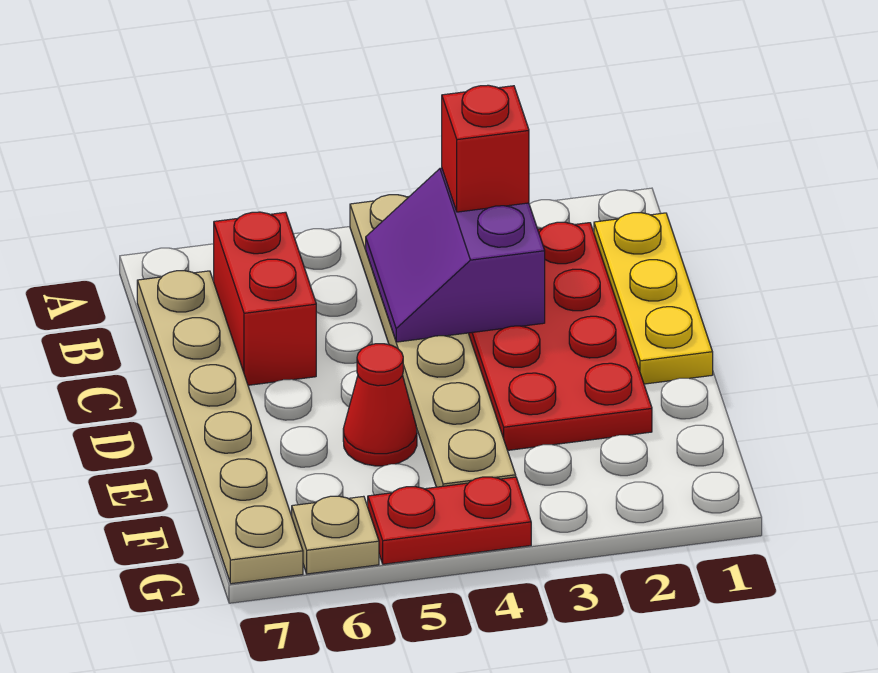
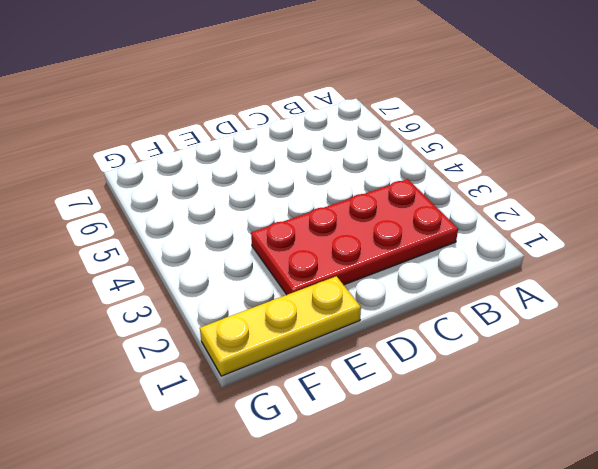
yellow 1x3 plate [200,276,361,376] -> yellow 1x3 plate moved to [594,213,713,384]
none -> tan 1x6 plate [350,195,516,487]
none -> red 1x2 brick [214,212,316,385]

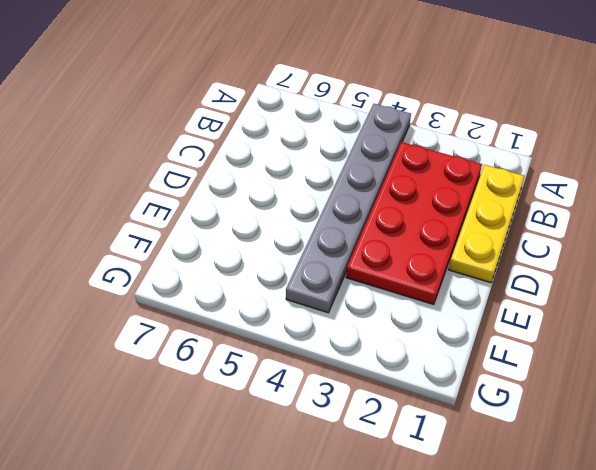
grey 1x6 plate [286,104,411,313] -> tan 1x6 plate [350,195,516,487]
none -> red 1x2 brick [214,212,316,385]
none -> tan 1x6 plate [137,271,303,584]

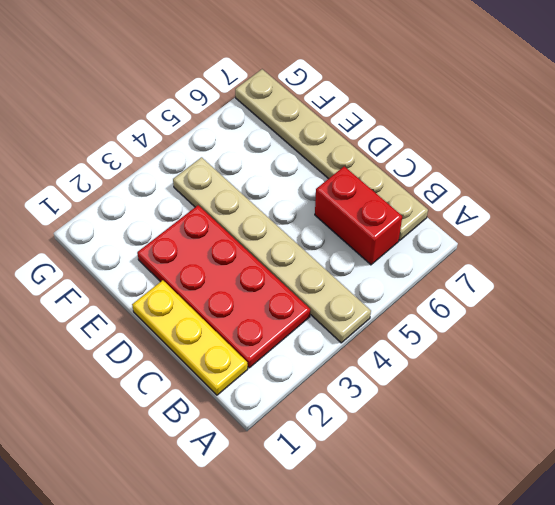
none -> red 1x1 cone [343,344,417,466]
none -> red 1x2 plate [368,477,531,564]

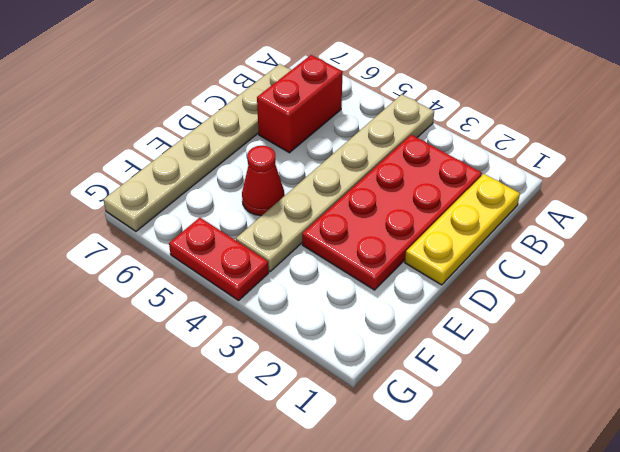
none -> tan 1x1 plate [292,496,379,574]
none -> purple 2x2 slope [366,168,545,342]

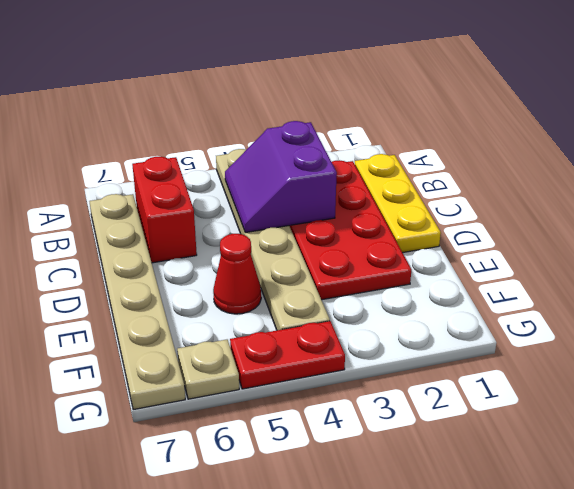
none -> red 1x1 brick [442,85,529,212]

